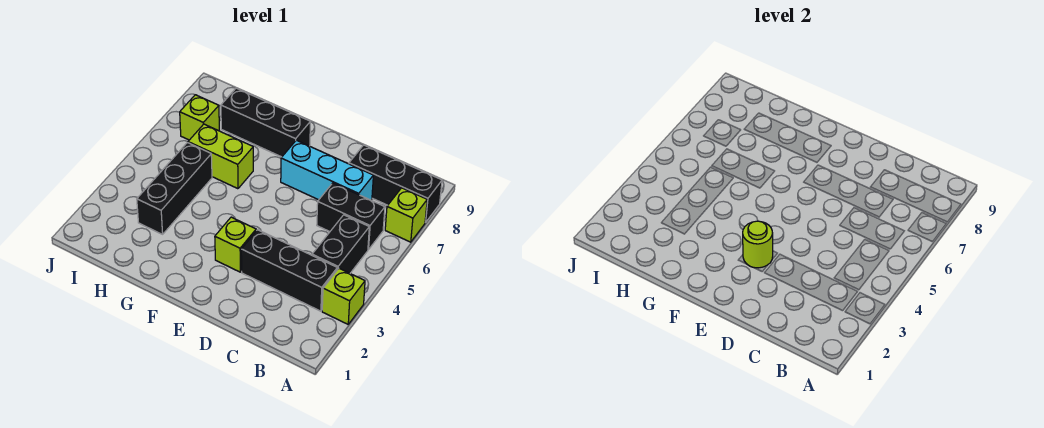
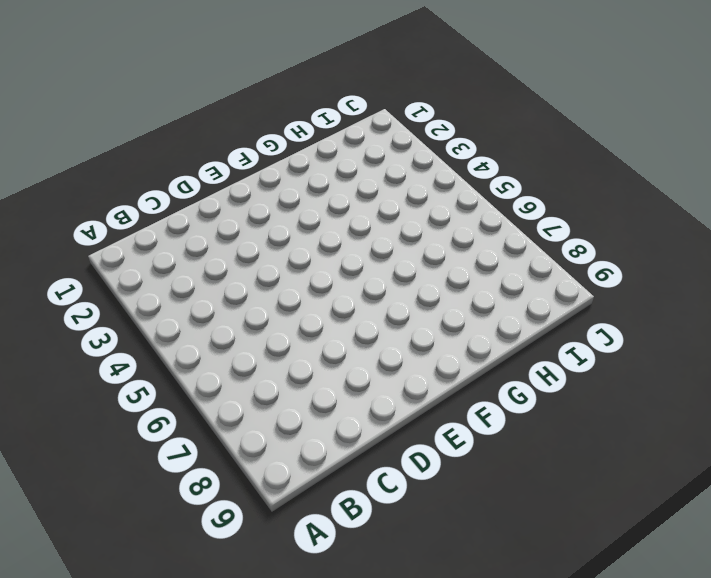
none -> lime 1x1 brick [322,269,365,324]
none -> lime 1x1 brick [385,188,427,242]
none -> black 1x3 brick [349,145,442,222]

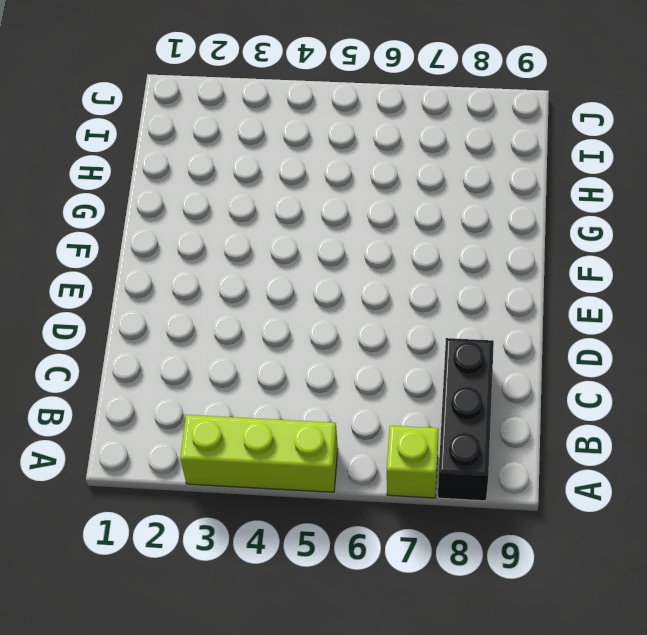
lime 1x3 brick [180,415,338,492] -> lime 1x1 brick [322,269,365,324]
none -> black 1x3 brick [241,230,337,311]
none -> black 1x2 brick [312,215,369,273]
none -> black 1x2 brick [317,183,385,250]

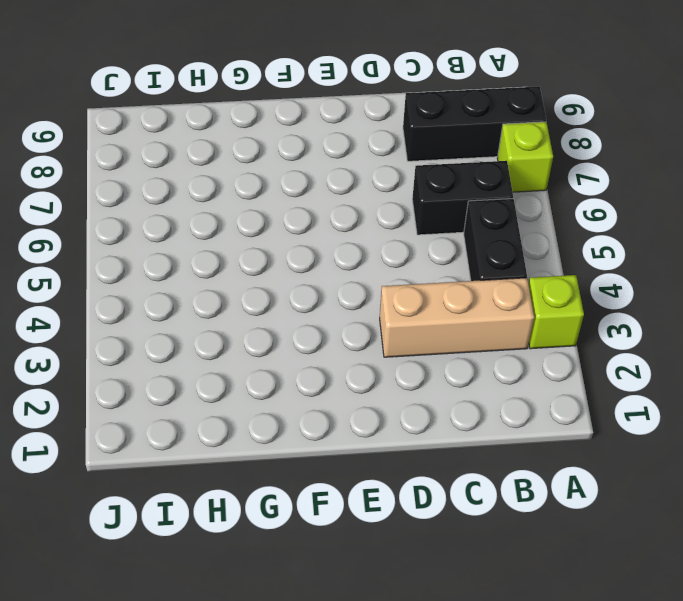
tan 1x3 brick [380,278,534,357] -> black 1x3 brick [241,230,337,311]
none -> cyan 1x3 brick [281,140,373,200]
none -> lime 1x1 brick [215,217,256,272]
none -> black 1x3 brick [221,88,311,157]

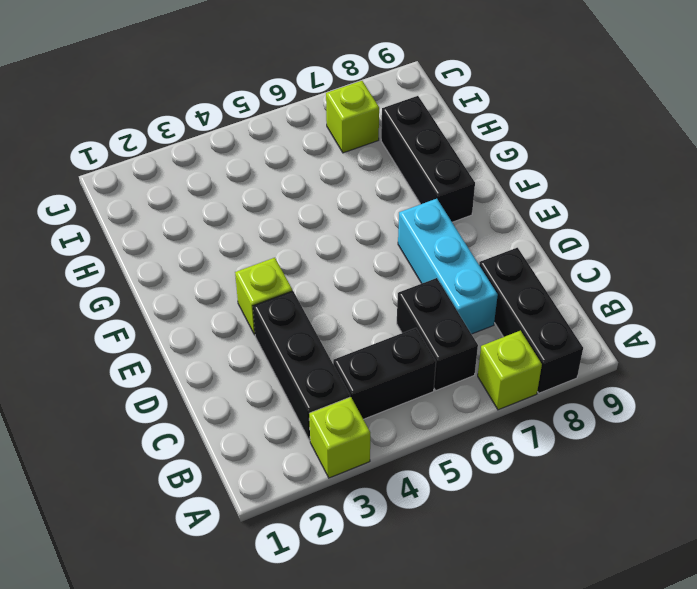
none -> lime 1x2 brick [188,124,253,189]
none -> black 1x3 brick [137,143,212,234]
none -> lime 1x1 round brick [743,221,773,268]

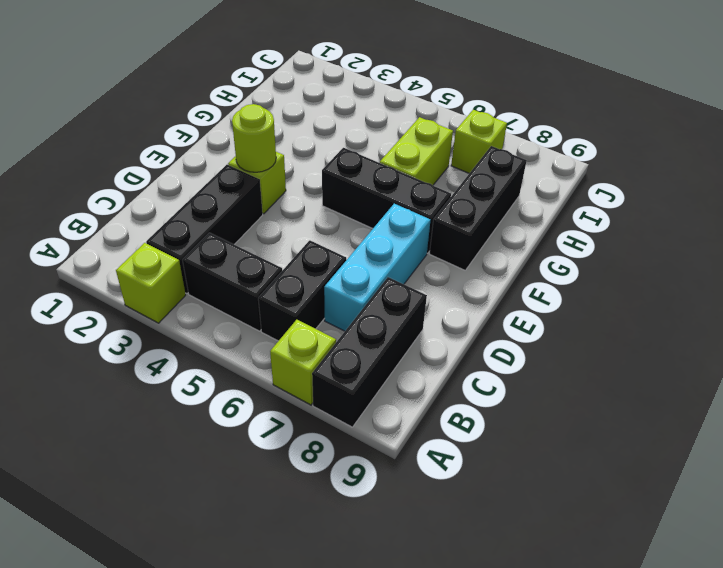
black 1x3 brick [322,148,451,253] -> black 1x3 brick moved to [137,143,212,234]

